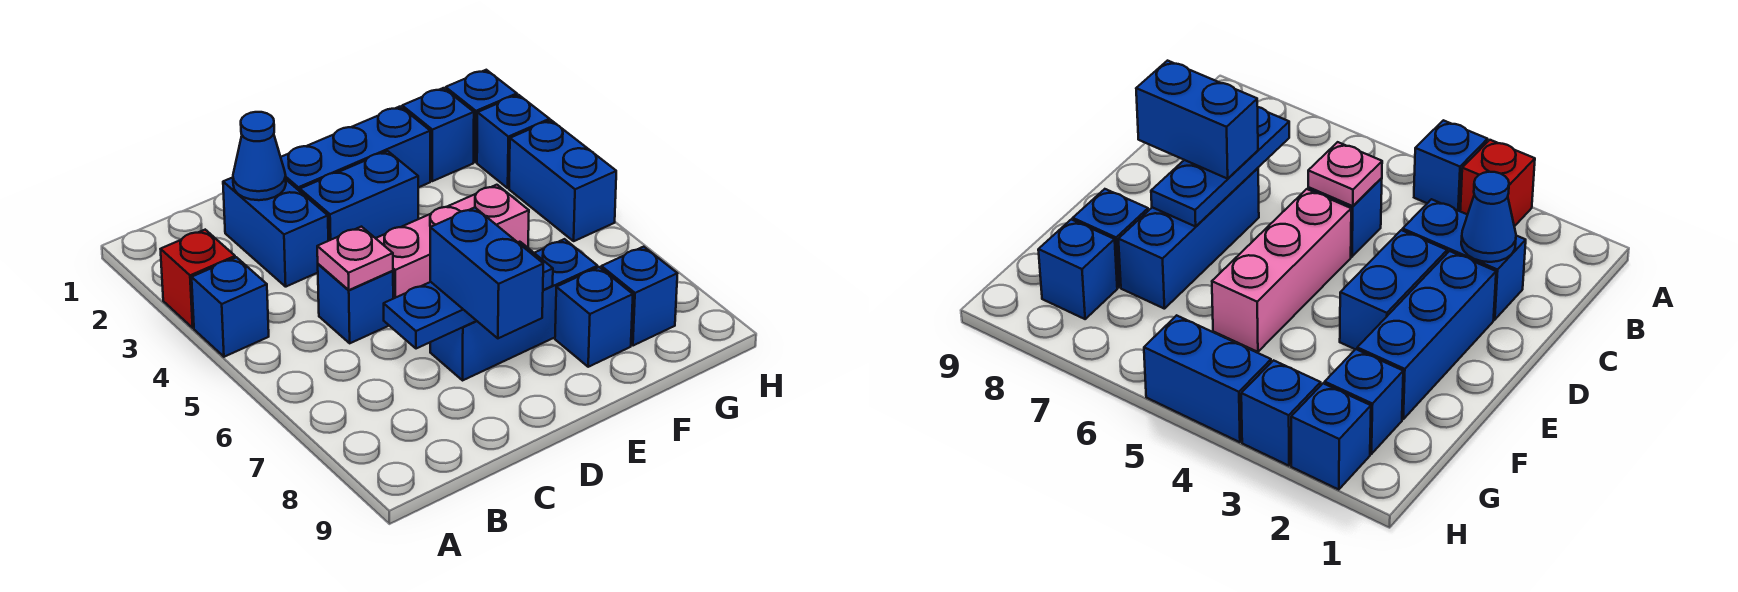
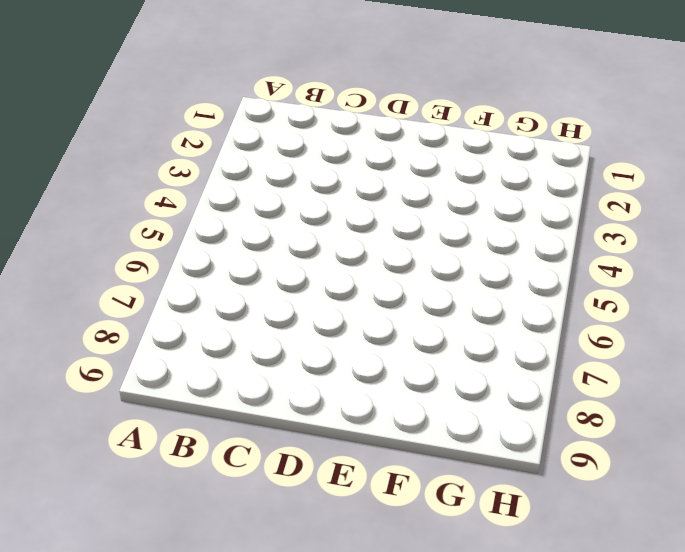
none -> red 1x1 brick [161,230,235,328]
none -> blue 1x1 brick [192,257,269,357]
none -> blue 1x2 brick [223,177,328,287]

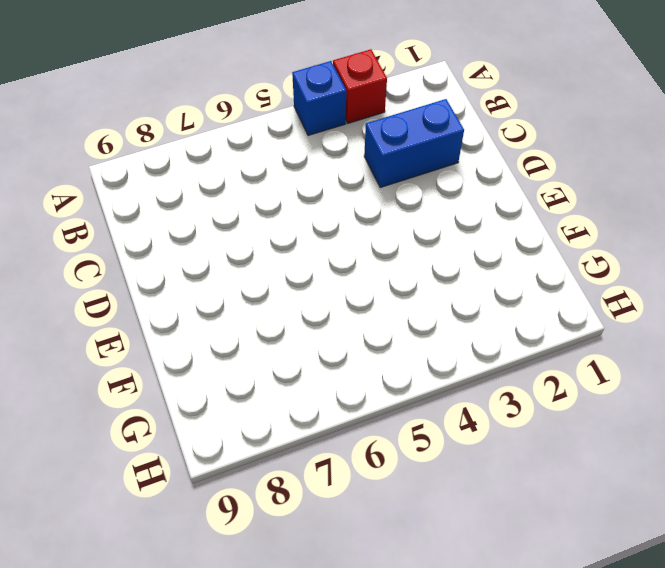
none -> blue 1x1 brick [318,264,393,343]
none -> blue 1x3 brick [281,107,430,191]
none -> blue 1x2 brick [300,151,418,241]

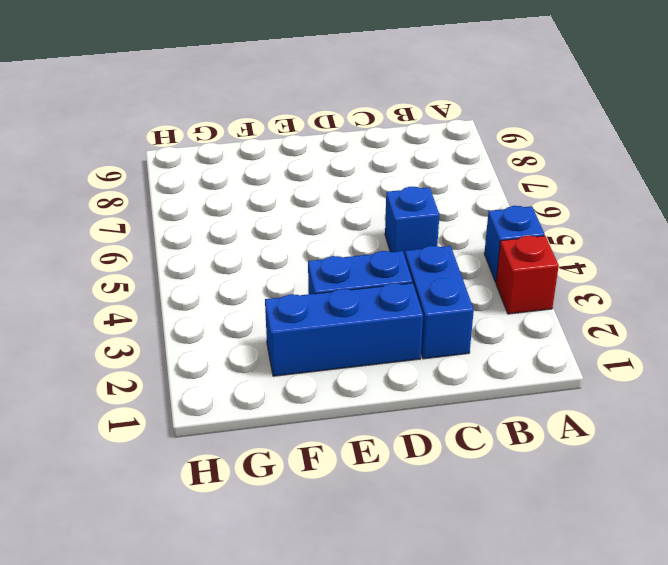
none -> pink 1x3 brick [376,185,529,299]
none -> blue 1x3 brick [430,239,598,380]
none -> blue 1x1 brick [555,267,633,367]

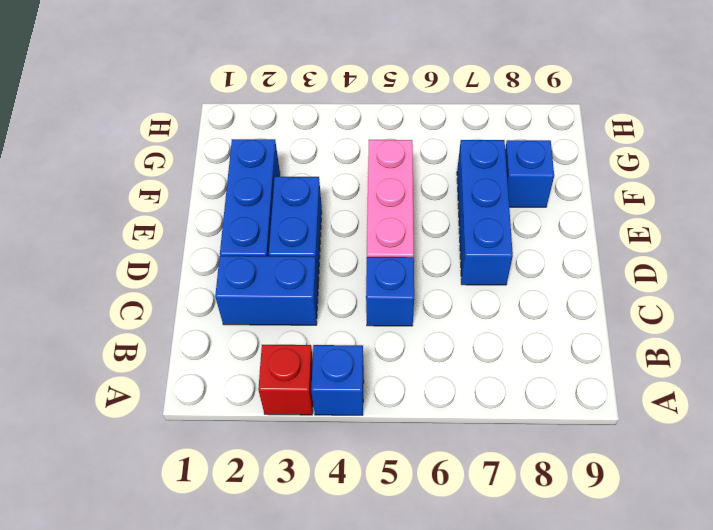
none -> blue 1x1 brick [402,88,474,181]
none -> blue 1x1 brick [601,247,677,346]
none -> blue 1x1 brick [446,70,517,162]

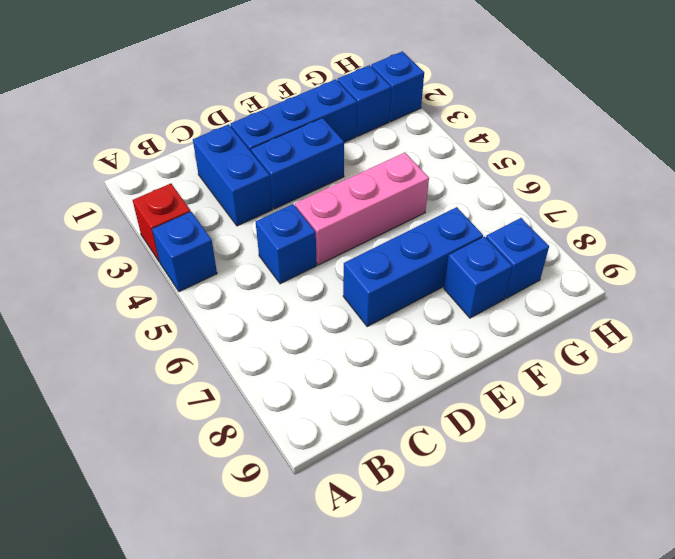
none -> blue 1x1 brick [477,95,550,188]
none -> blue 1x2 brick [509,120,616,241]
none -> blue 1x1 cone [233,112,286,200]

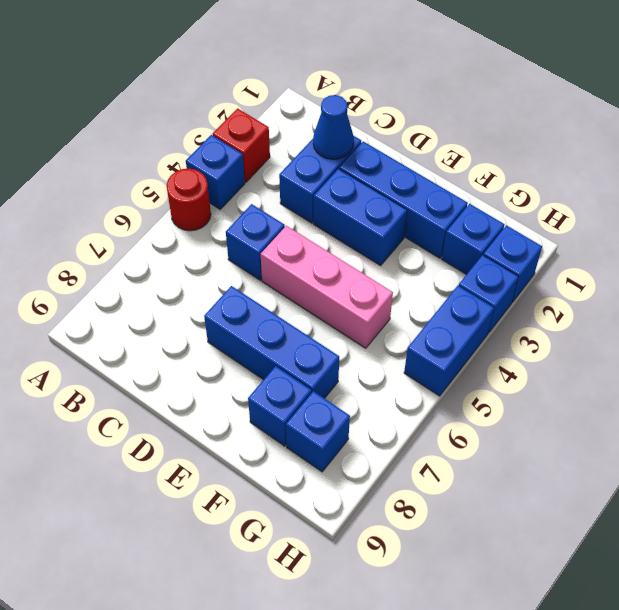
red 1x1 round brick [167,169,211,231] -> none
none -> pink 1x1 plate [317,227,393,290]
none -> blue 1x3 plate [384,242,553,349]
none -> blue 1x2 brick [430,207,543,338]

